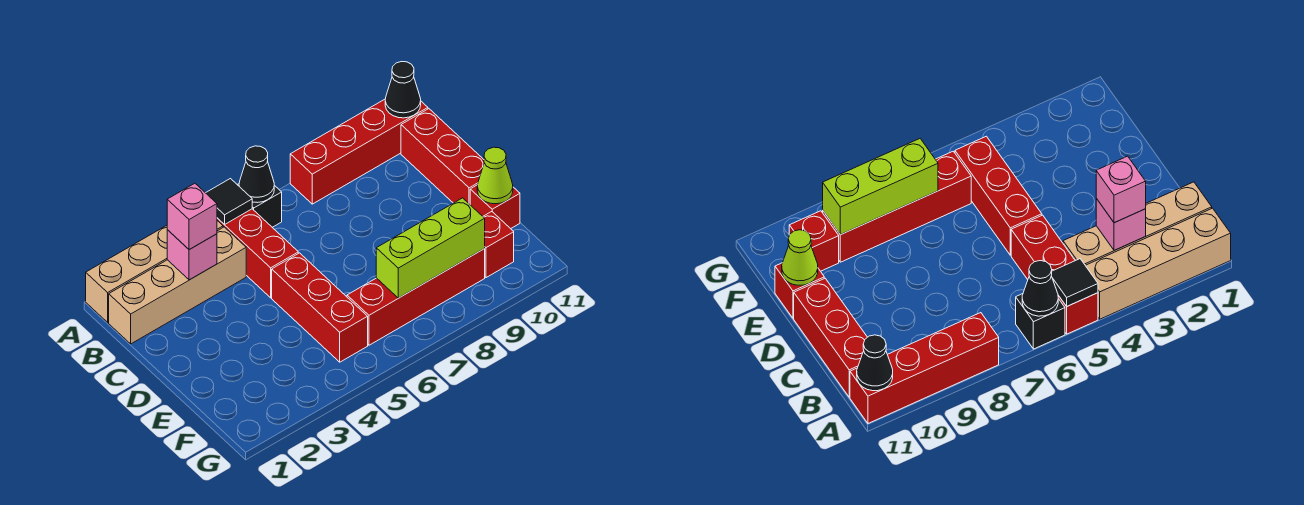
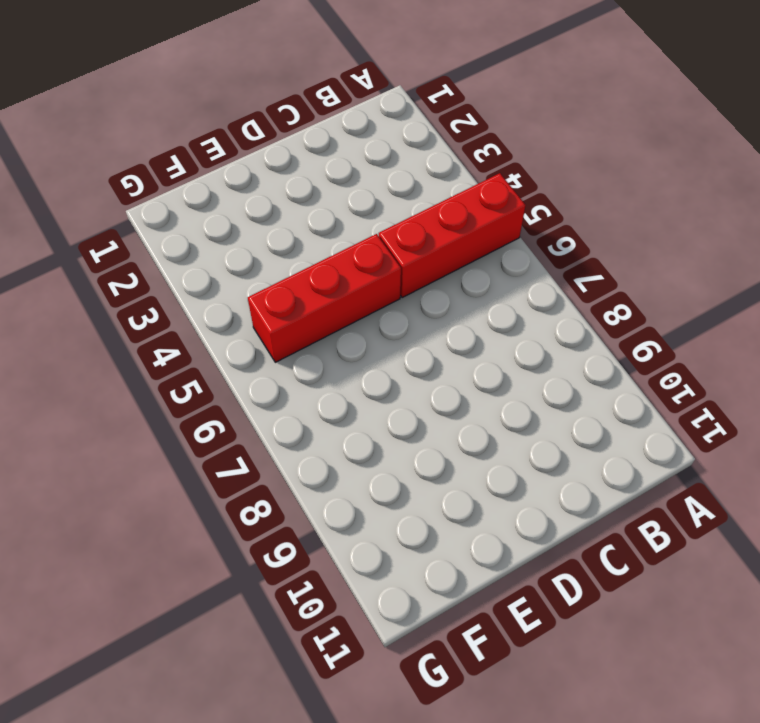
none -> tan 1x4 brick [86,221,223,322]
none -> black 1x1 brick [237,184,282,227]
none -> red 1x4 brick [290,99,428,204]

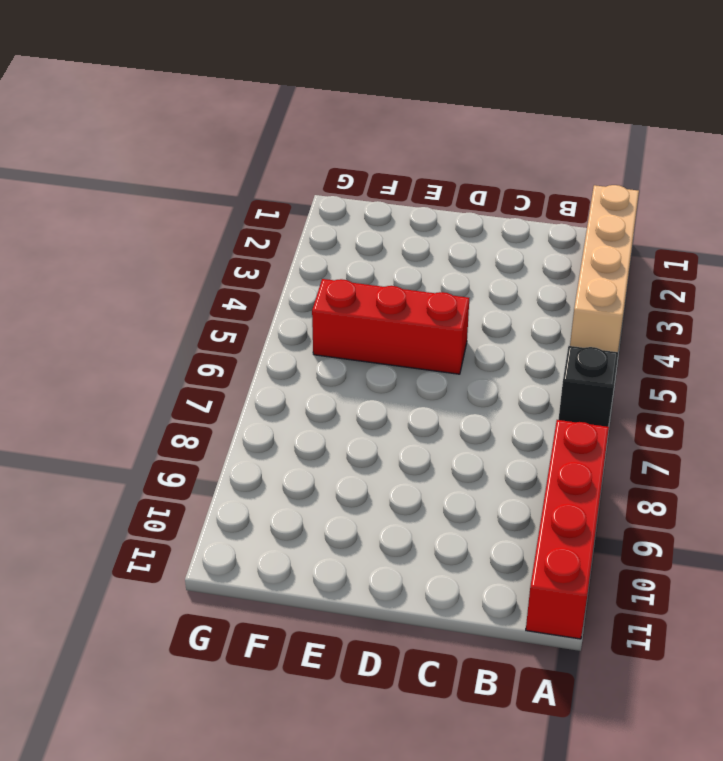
none -> red 1x3 brick [217,209,298,298]
none -> tan 1x4 brick [109,227,246,344]
none -> red 1x3 brick [401,109,484,204]

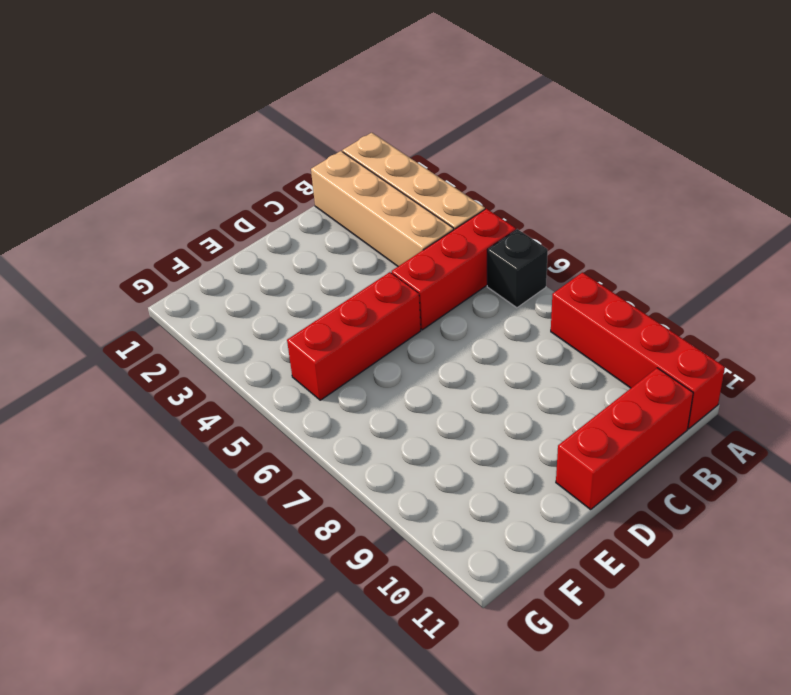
none -> red 1x1 brick [470,185,520,229]
none -> red 1x4 brick [347,249,485,345]
none -> red 1x1 brick [483,212,514,278]

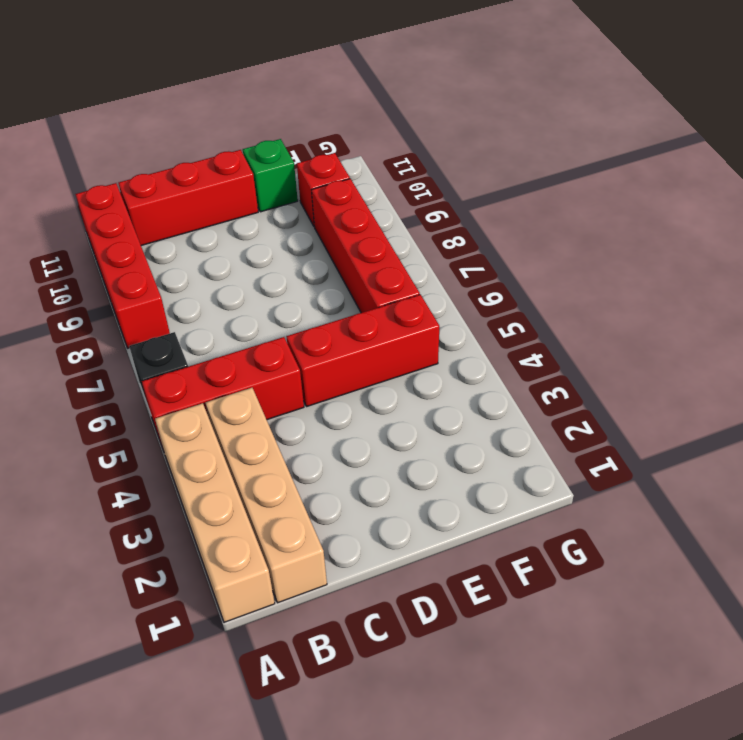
green 1x1 brick [243,139,298,212] -> red 1x1 brick [470,185,520,229]
none -> black 1x1 tile [206,179,252,225]
none -> black 1x1 cone [239,146,274,203]
none -> black 1x1 cone [385,62,421,118]

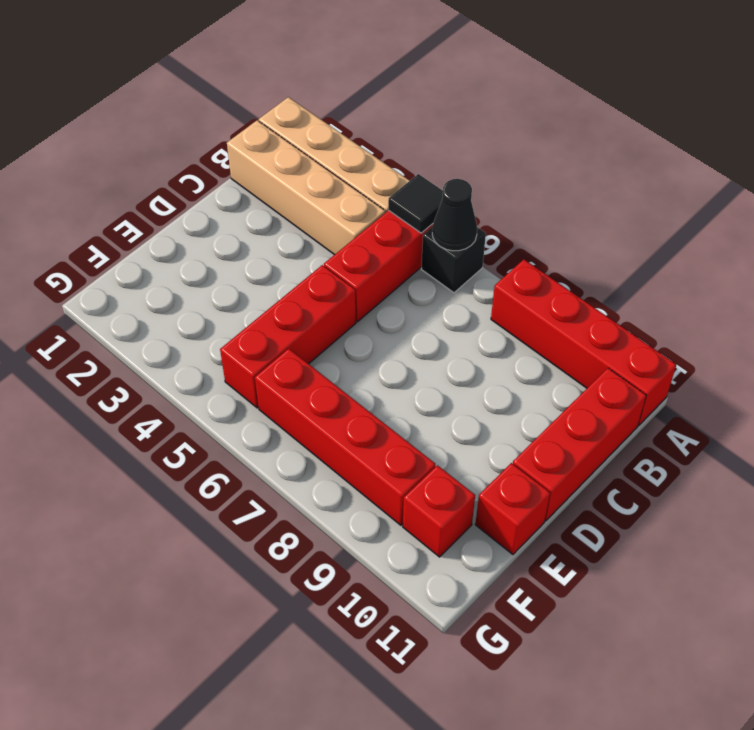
none -> black 1x1 cone [385,62,421,118]
none -> pink 1x1 brick [167,230,217,280]
none -> lime 1x1 cone [477,147,513,204]

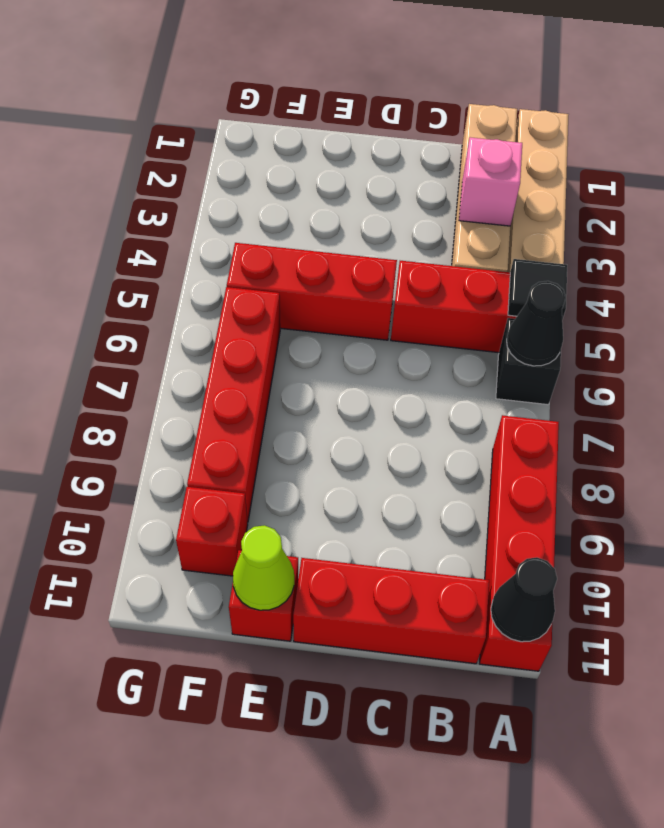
none -> lime 1x3 brick [376,198,485,298]
none -> pink 1x1 brick [167,183,217,250]

